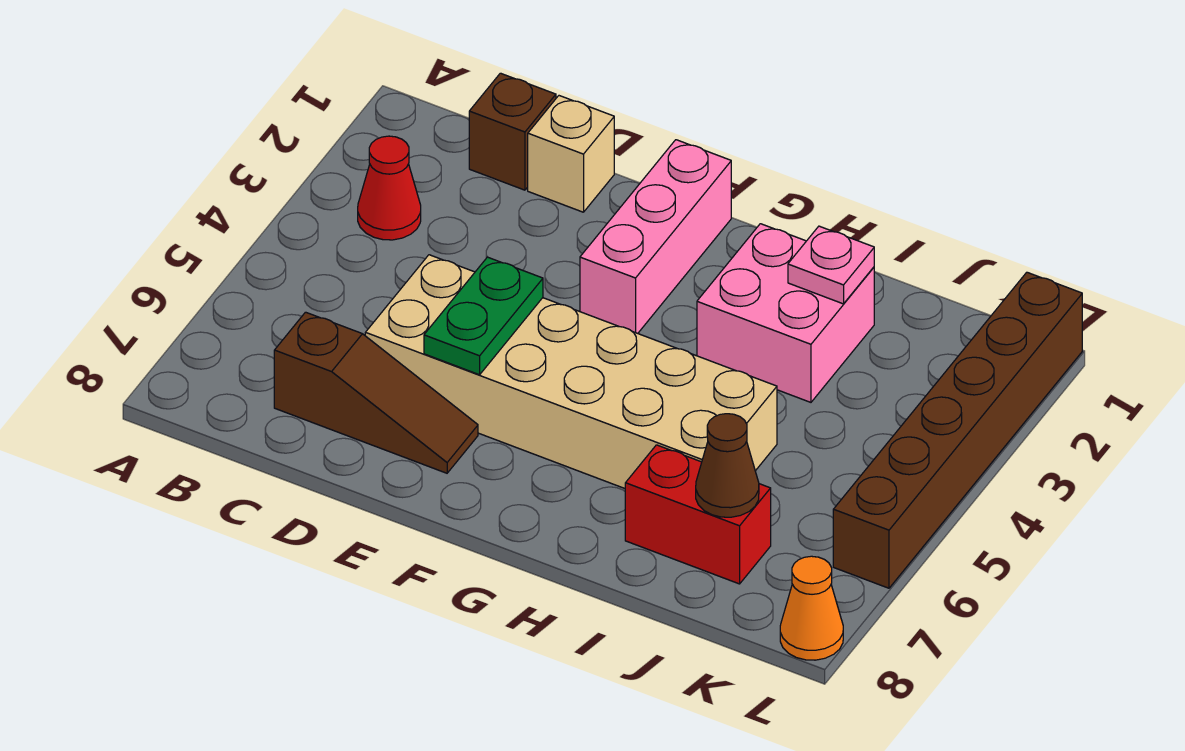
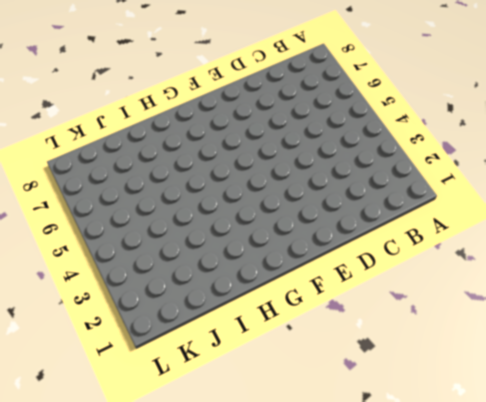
none -> red 1x1 cone [358,136,421,240]
none -> brown 1x1 brick [469,73,556,190]
none -> brown 1x3 slope [274,312,478,473]

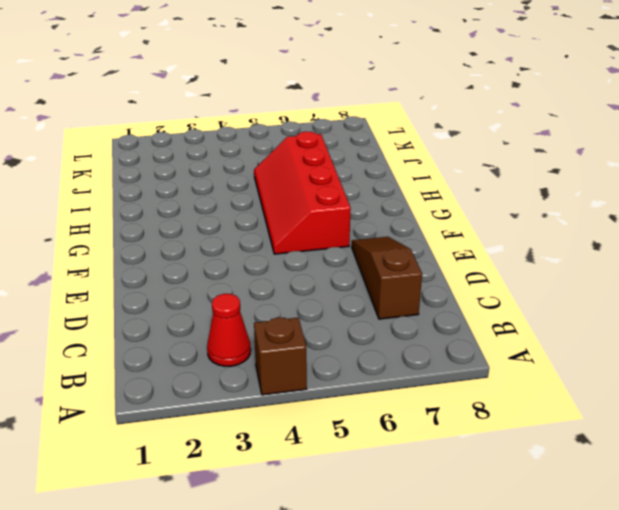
brown 1x1 brick [254,317,307,395] -> brown 1x1 brick moved to [469,73,556,190]
red 2x4 slope [254,131,351,254] -> tan 2x6 brick [365,255,777,488]
none -> tan 1x1 brick [528,96,614,212]
none -> pink 1x3 brick [580,140,731,333]
none -> pink 2x2 brick [697,224,874,402]

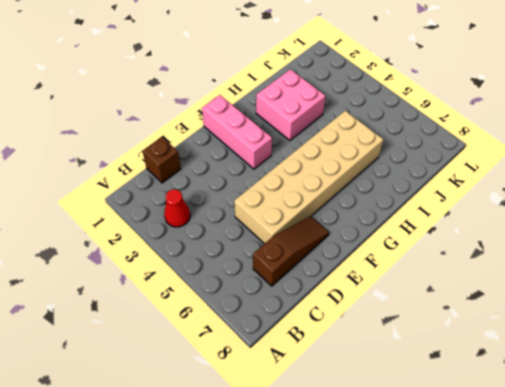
none -> tan 1x1 brick [528,96,614,212]
none -> red 1x2 brick [625,445,771,584]
none -> brown 1x6 brick [833,272,1082,588]

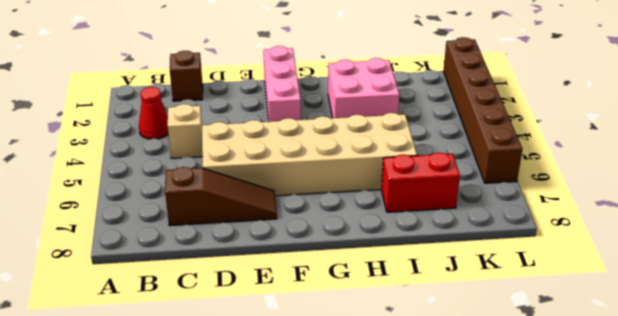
tan 1x1 brick [168,104,203,158] -> tan 1x1 brick moved to [528,96,614,212]
none -> orange 1x1 cone [780,556,843,660]
none -> green 1x2 plate [424,257,543,375]
none -> pink 1x1 plate [788,226,874,304]

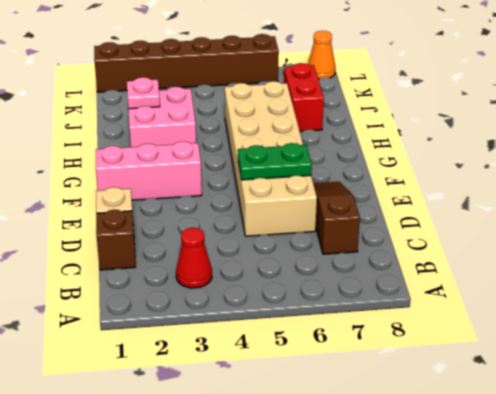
none -> brown 1x1 cone [696,414,759,517]

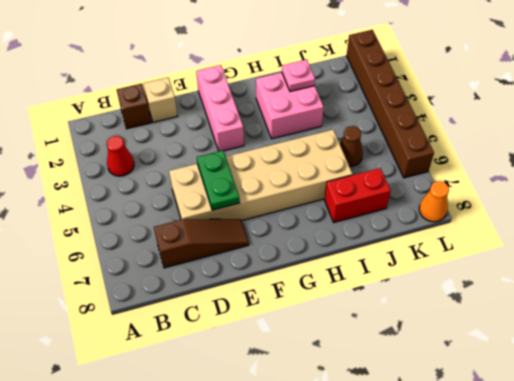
brown 1x1 cone [340,126,363,167] -> brown 1x1 cone moved to [696,414,759,517]

